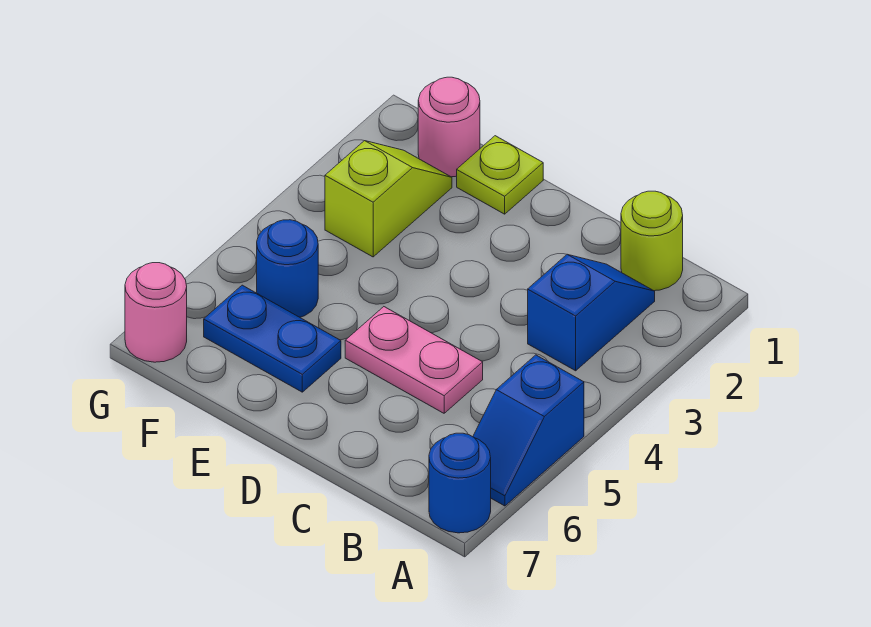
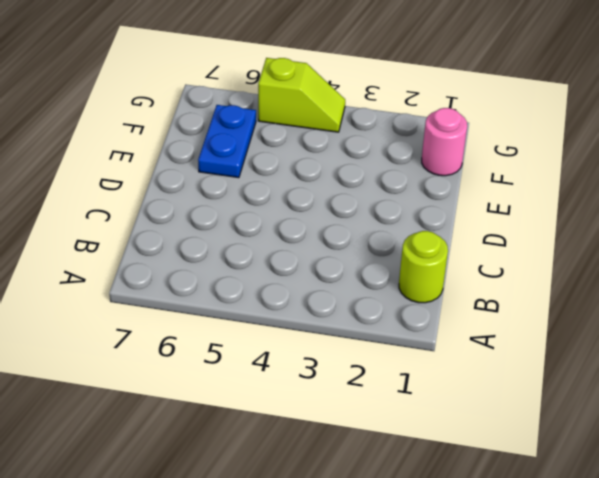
lime 1x2 slope [258,58,345,132] -> lime 1x2 slope moved to [325,141,452,257]
none -> blue 1x2 slope [473,355,584,506]
none -> blue 1x1 round brick [429,433,491,533]

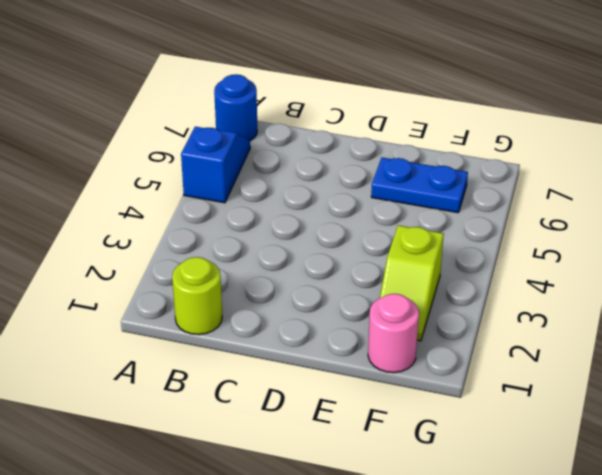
none -> blue 1x2 slope [528,255,655,371]
none -> pink 1x2 plate [345,307,483,413]

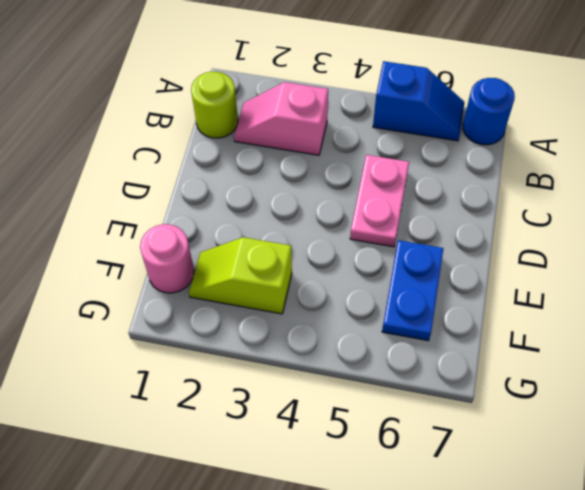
pink 1x2 slope [234,82,328,155] -> blue 1x2 slope [528,255,655,371]
none -> lime 1x1 plate [457,136,543,214]
none -> blue 1x1 round brick [257,220,318,317]

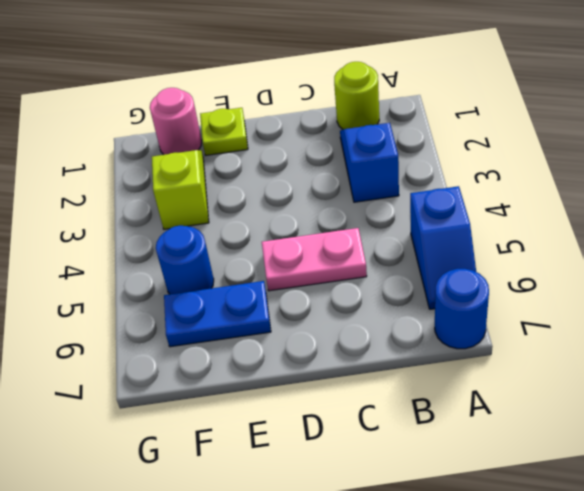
none -> pink 1x1 round brick [125,263,187,362]

